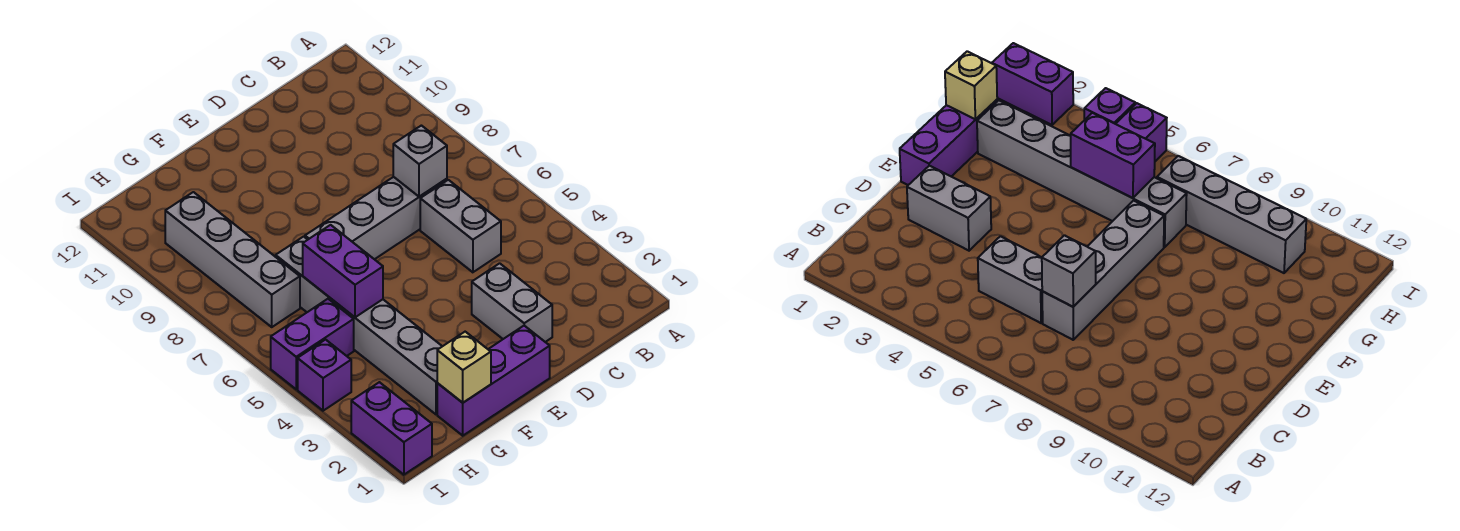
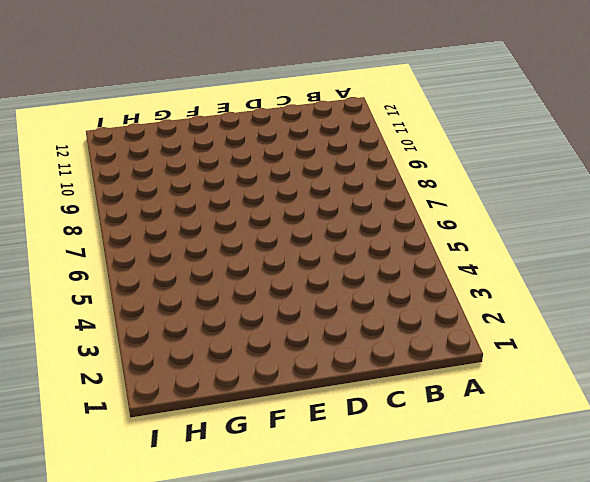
none -> grey 1x2 brick [420,180,501,272]
none -> grey 1x4 brick [305,177,447,259]
none -> grey 1x2 brick [472,263,552,342]

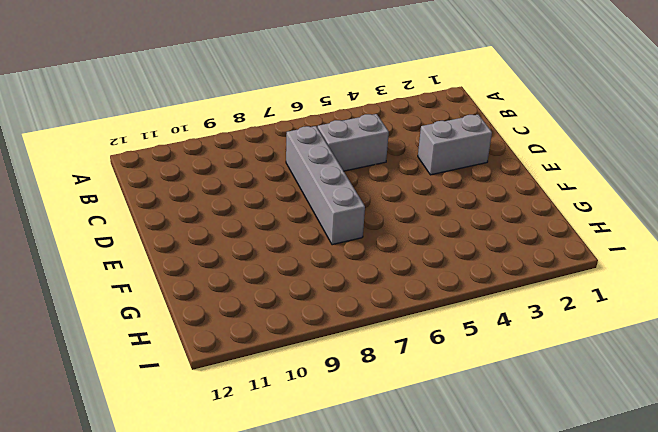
none -> purple 1x3 brick [437,326,550,436]
none -> grey 1x6 brick [276,237,442,414]
none -> purple 1x2 brick [271,299,354,389]

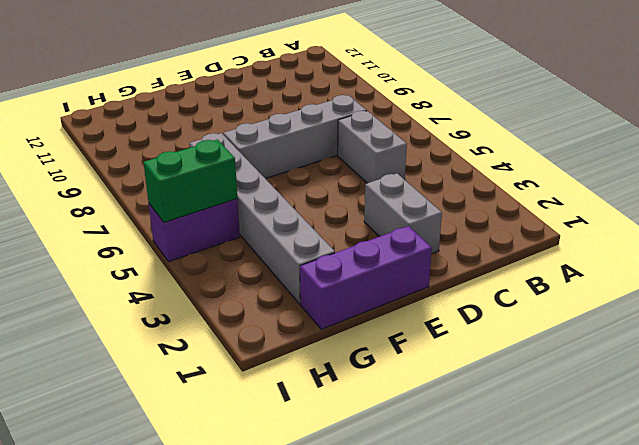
green 1x2 brick [143,140,237,223] -> none
none -> grey 1x4 brick [165,192,300,327]
none -> purple 1x2 brick [351,382,432,475]
none -> purple 1x1 brick [298,340,351,411]

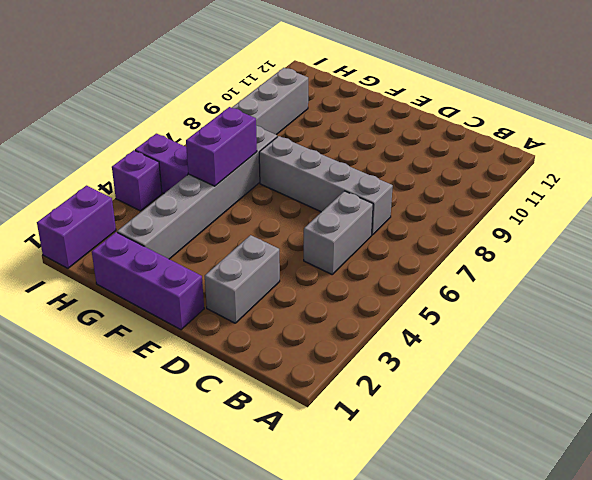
none -> grey 1x1 brick [393,126,447,197]
none -> tan 1x1 brick [437,332,491,403]

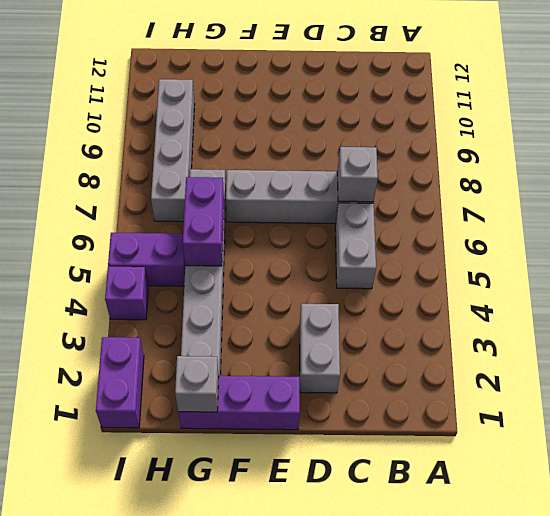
grey 1x1 brick [175,356,219,412] -> tan 1x1 brick [437,332,491,403]

